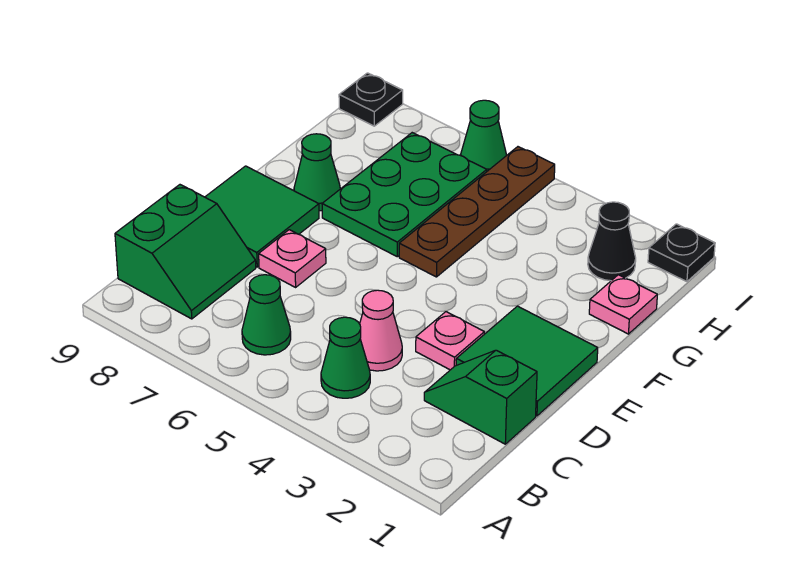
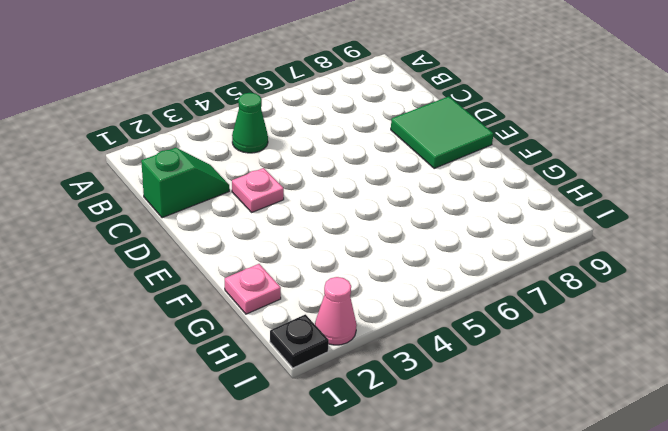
pink 1x1 cone [315,277,357,345] -> pink 1x1 cone moved to [360,290,402,371]
none -> green 1x1 cone [242,275,291,355]
none -> green 2x2 slope [115,185,256,319]
none -> green 2x2 tile [456,306,598,416]

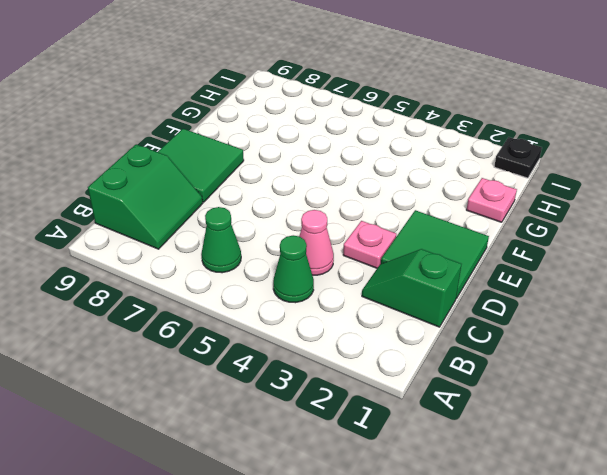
none -> pink 1x1 plate [259,230,326,287]
none -> brown 1x4 plate [399,147,555,277]
none -> green 2x3 plate [322,133,487,257]

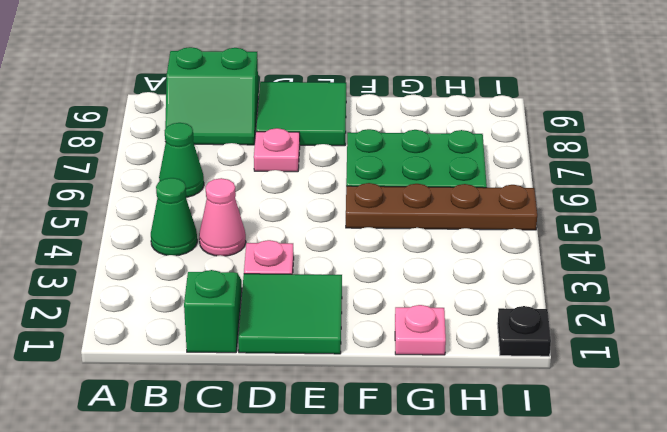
none -> green 1x1 cone [294,134,340,211]
none -> black 1x1 cone [588,202,636,281]
none -> green 1x1 cone [461,100,507,171]

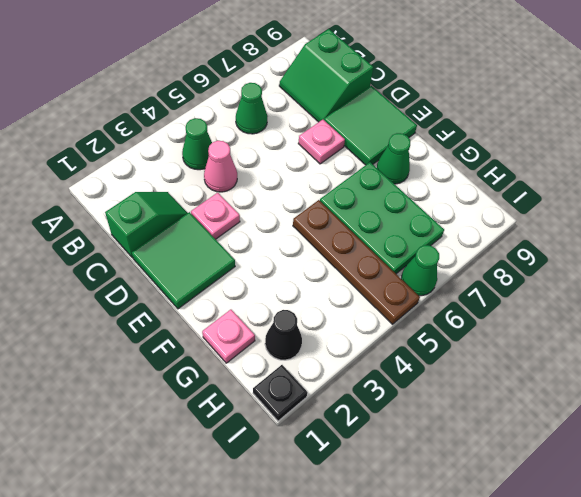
none -> black 1x1 plate [339,73,403,126]

